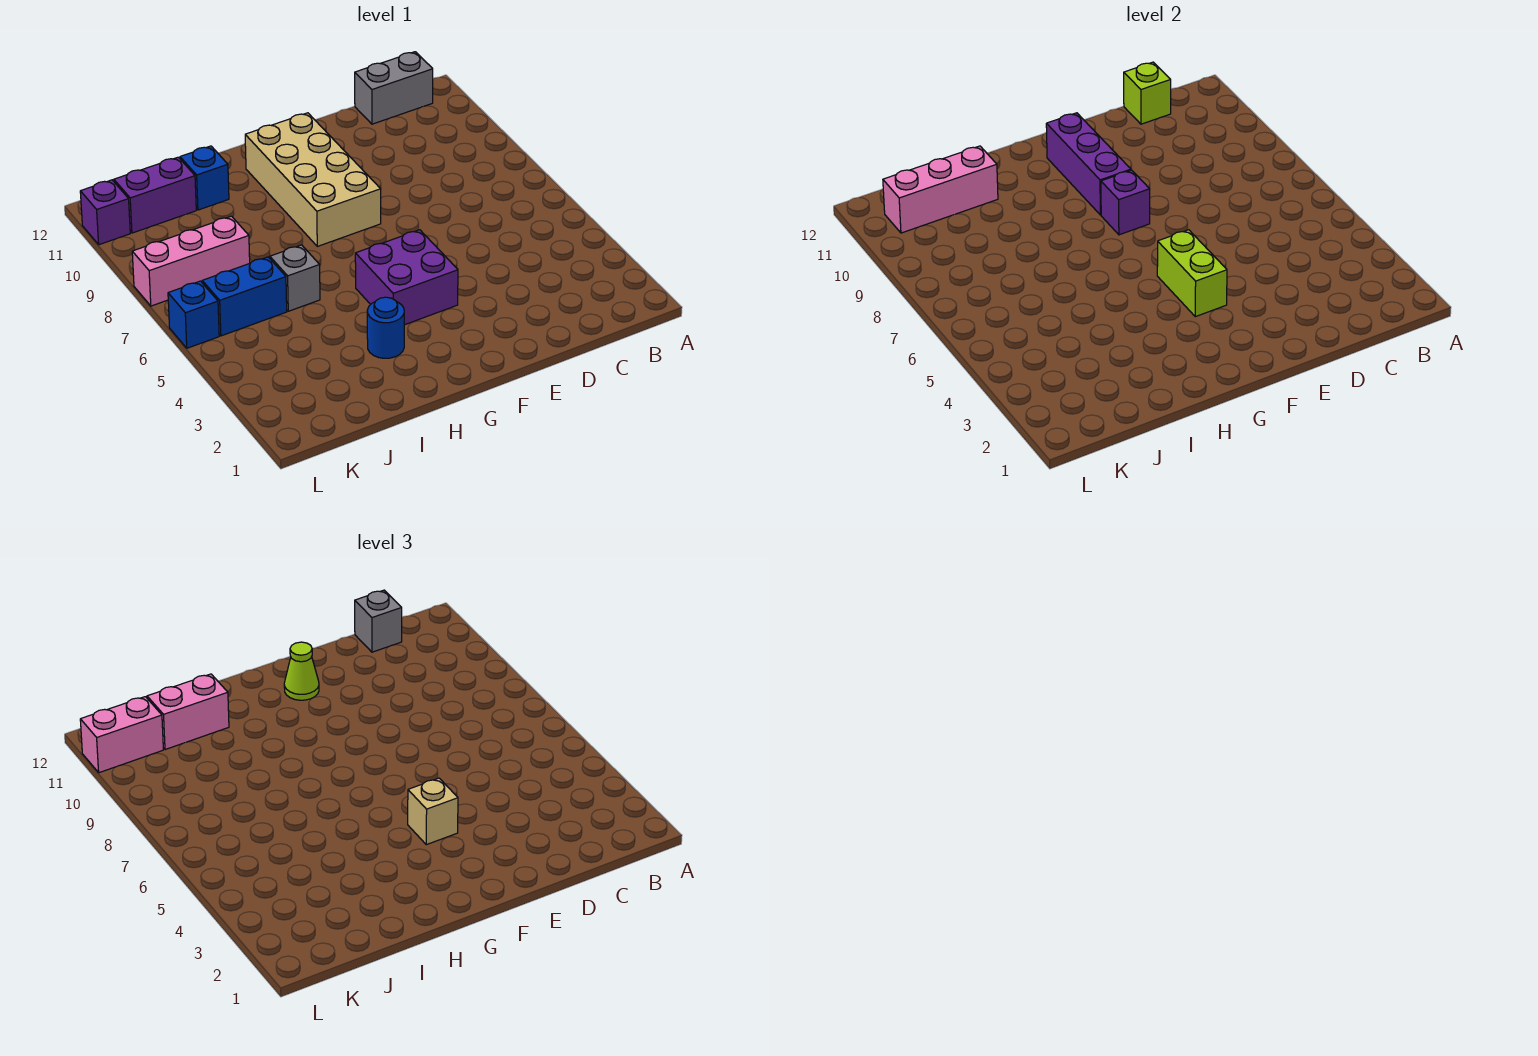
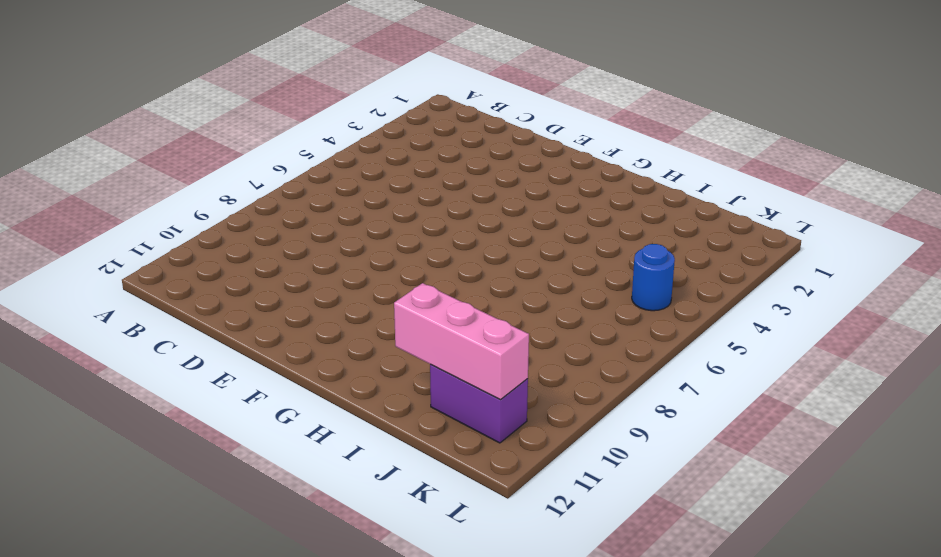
blue 1x1 round brick [632,244,675,311] -> blue 1x1 round brick moved to [367,297,404,358]
none -> grey 1x2 brick [355,52,433,124]
none -> purple 2x2 brick [355,230,458,325]
none -> tan 2x4 brick [245,113,381,246]

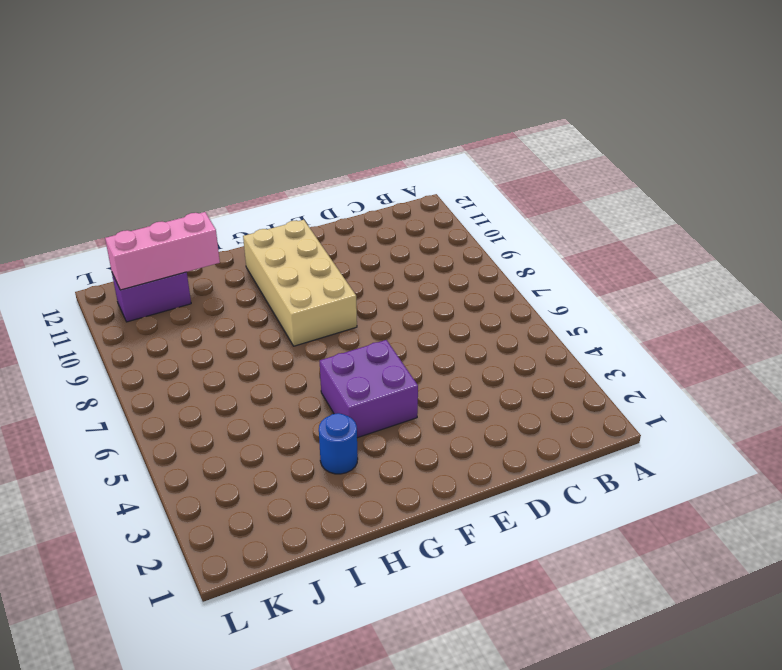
none -> grey 1x2 brick [355,52,433,124]
none -> grey 1x1 brick [270,245,320,311]
none -> blue 1x1 brick [180,146,229,210]

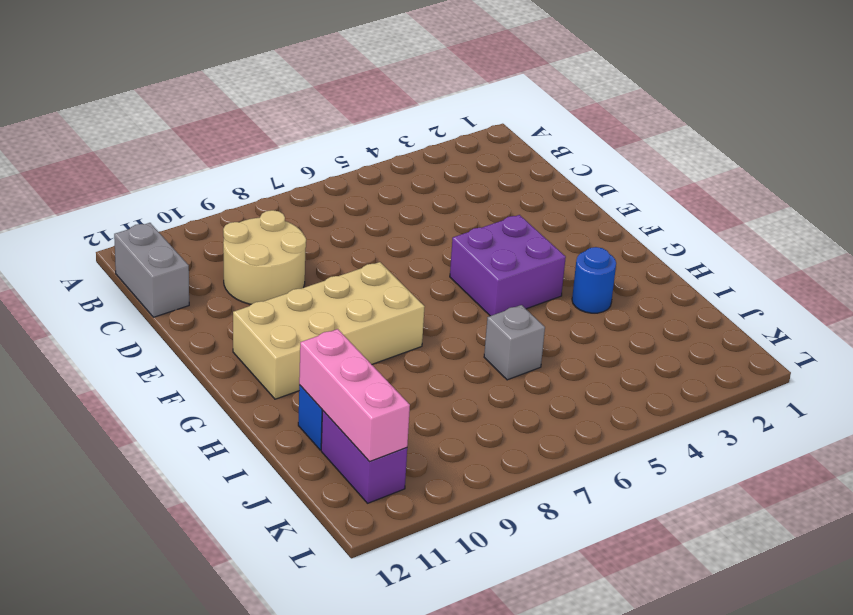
tan 2x2 round brick [223,210,306,304] -> none
none -> blue 1x2 brick [202,257,287,336]
none -> pink 1x3 brick [132,216,250,306]
none -> blue 1x1 brick [168,281,219,348]

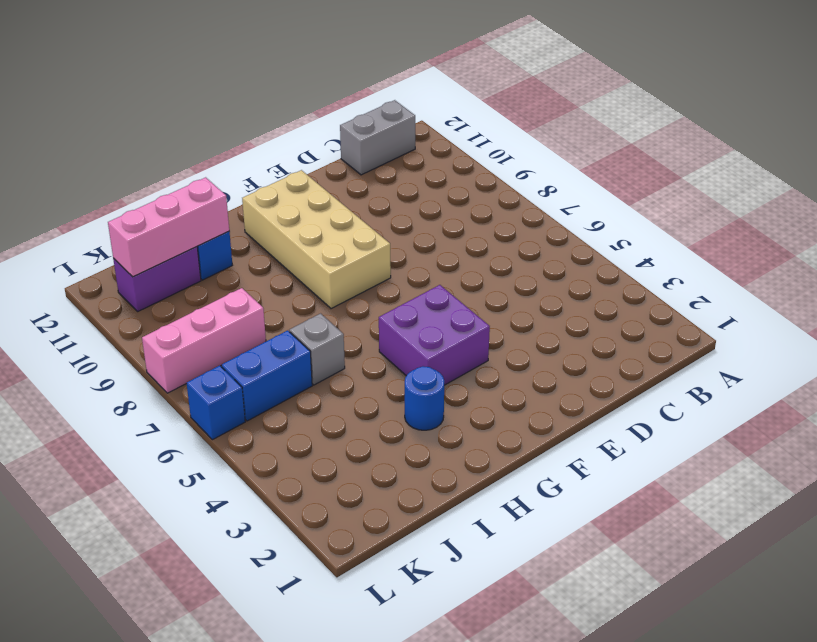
none -> purple 1x1 brick [80,180,130,245]
none -> lime 1x1 brick [1124,62,1171,124]
none -> lime 1x2 brick [1157,230,1227,317]

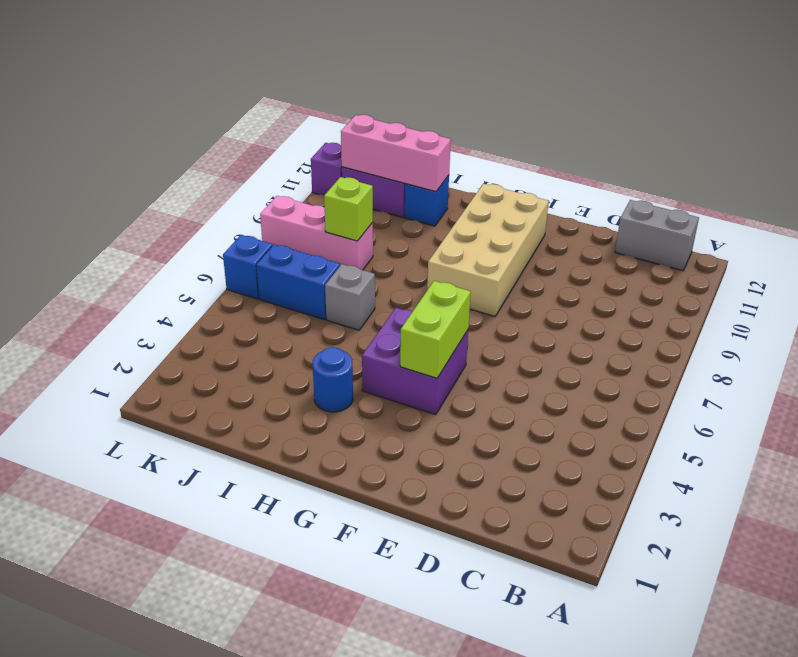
lime 1x1 brick [324,177,373,241] -> lime 1x1 brick moved to [1124,62,1171,124]
none -> purple 1x1 brick [1101,170,1150,235]
none -> purple 1x3 brick [1046,113,1131,215]
none -> grey 1x1 brick [355,590,402,652]

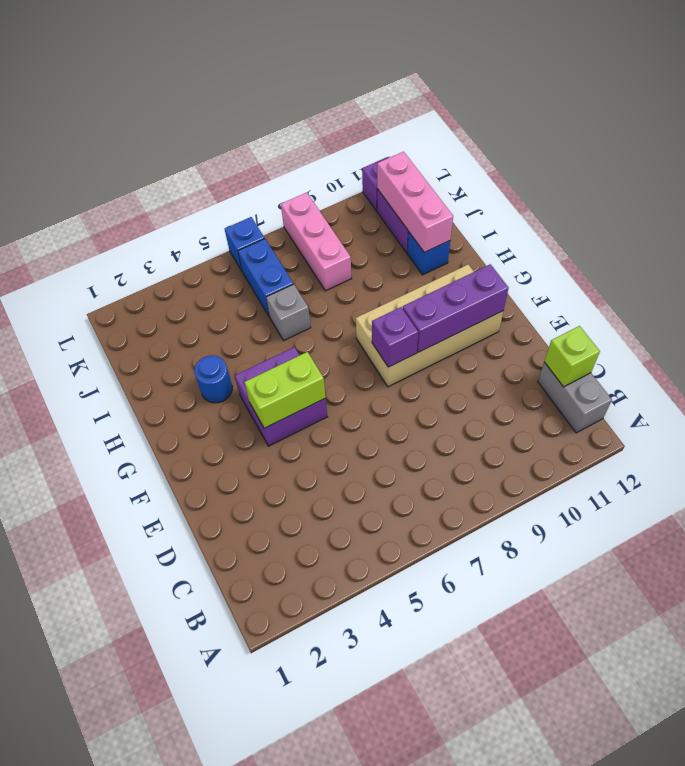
none -> grey 1x1 brick [355,590,402,652]
none -> tan 1x1 brick [408,778,458,845]
none -> lime 1x1 cone [284,642,319,700]

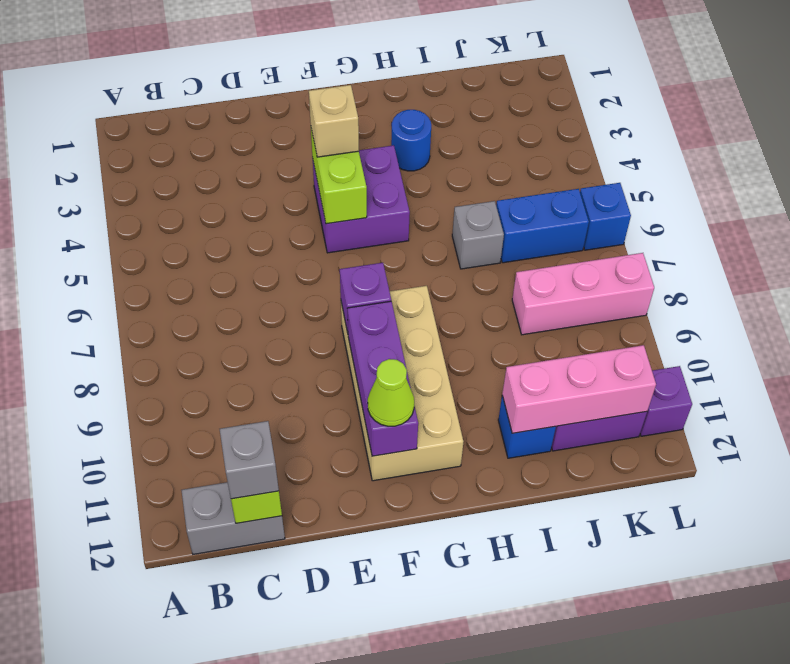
none -> pink 1x2 brick [147,674,229,750]
none -> pink 1x2 brick [80,697,163,773]

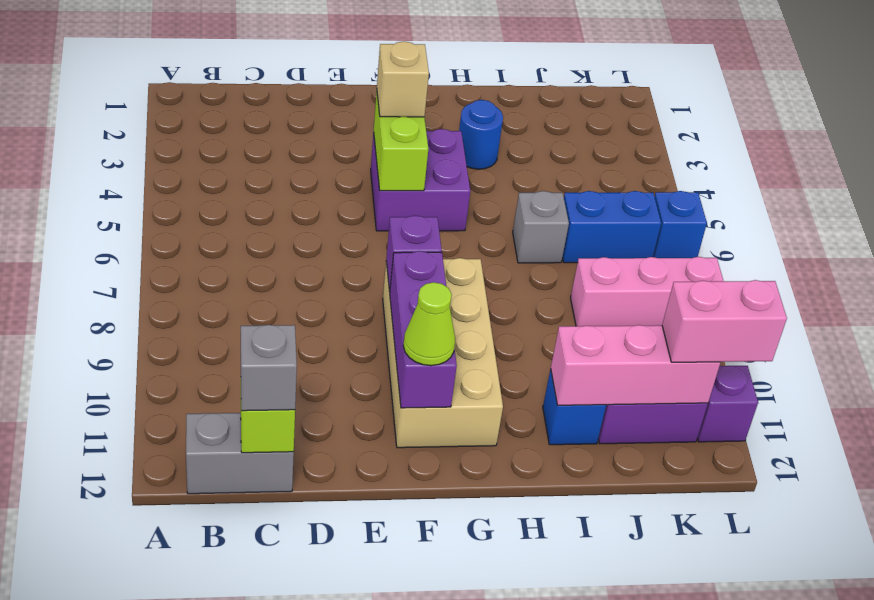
none -> pink 1x2 brick [147,674,229,750]

